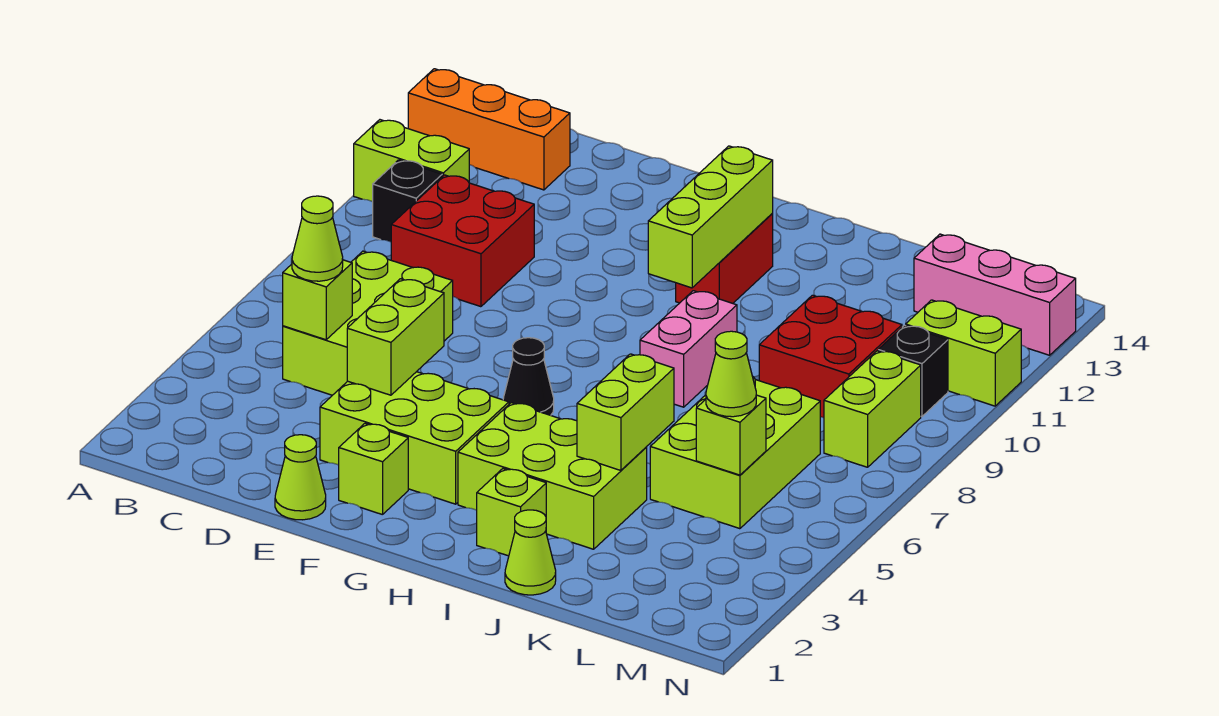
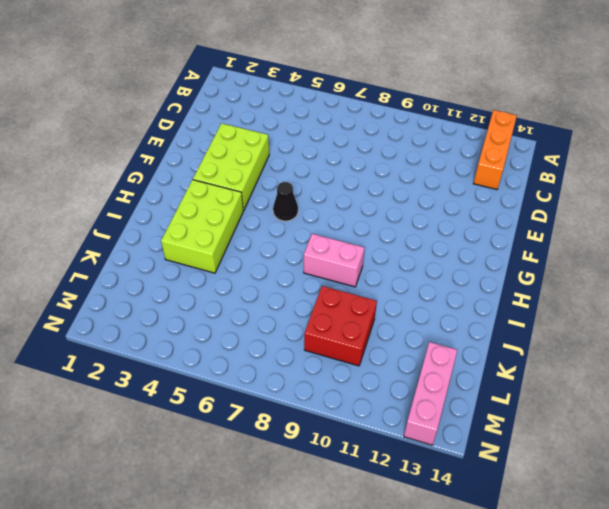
none -> lime 1x2 brick [354,120,469,202]
none -> black 1x1 brick [373,160,442,242]
none -> lime 2x3 brick [283,251,453,395]

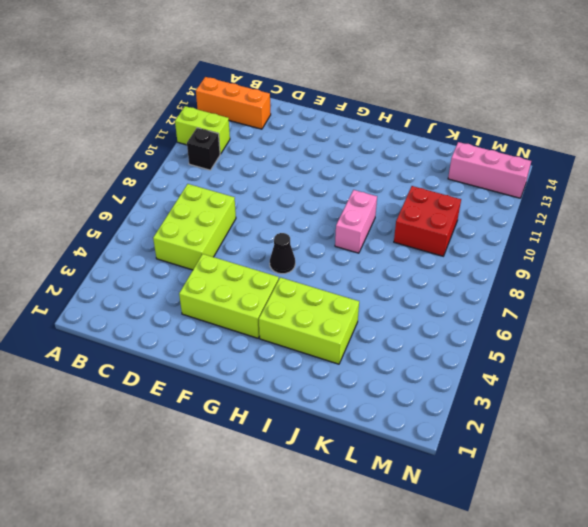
none -> red 2x2 brick [391,175,534,307]
none -> lime 1x1 cone [275,435,326,520]
none -> lime 1x1 brick [339,424,408,515]

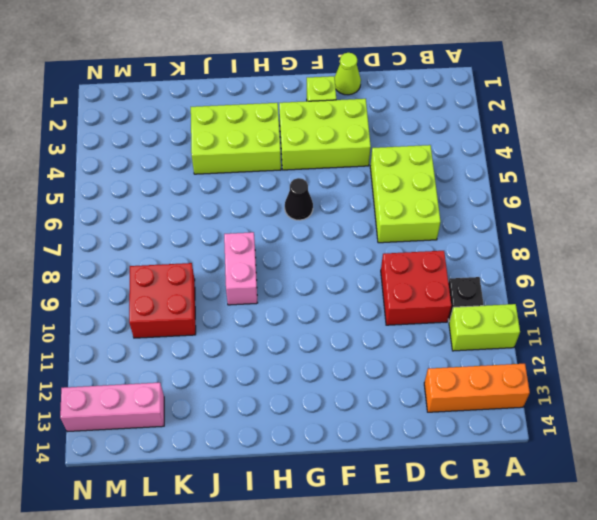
none -> red 1x2 brick [676,214,773,303]
none -> lime 1x1 brick [477,469,546,556]
none -> lime 1x1 cone [505,510,556,595]

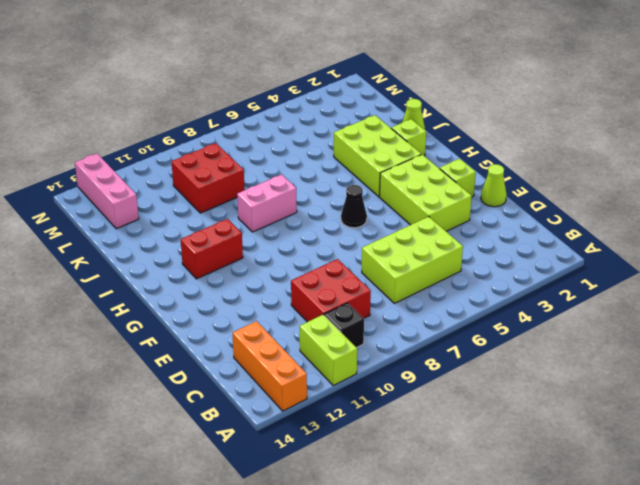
none -> lime 2x3 brick [650,377,820,529]
none -> lime 1x2 brick [824,351,921,467]
none -> black 1x1 brick [878,325,948,416]

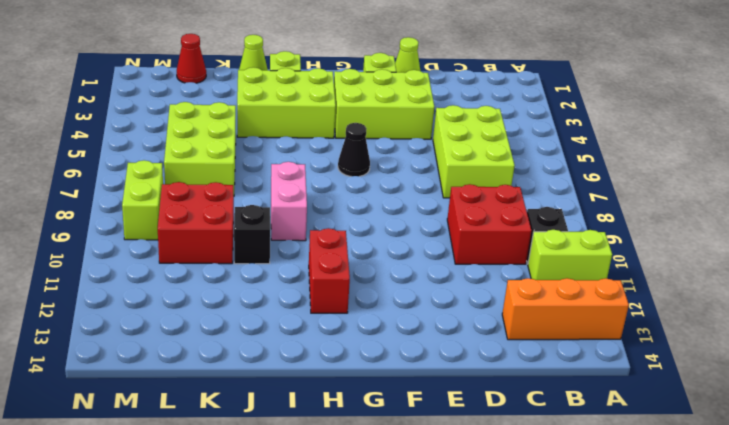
black 1x1 brick [234,205,270,264] -> black 1x1 brick moved to [878,325,948,416]
red 1x1 cone [177,34,206,83] -> none
none -> pink 1x3 brick [914,234,1076,355]
none -> lime 1x2 brick [906,300,1021,406]
none -> lime 1x1 brick [283,260,352,340]

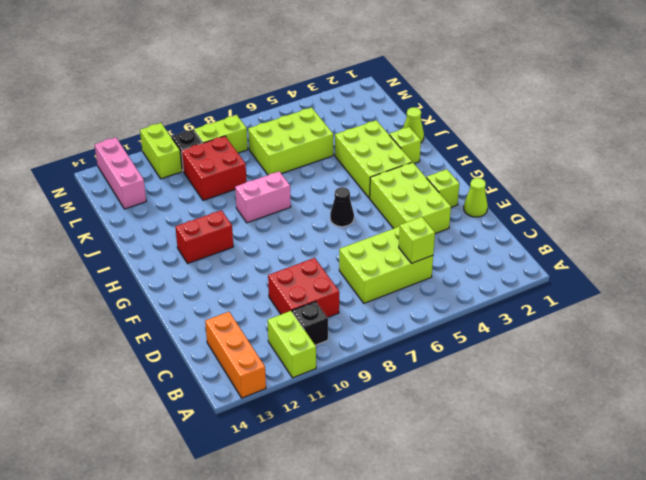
none -> lime 1x2 brick [347,279,444,395]
none -> lime 1x3 brick [648,146,773,288]
none -> lime 1x2 brick [577,354,674,470]

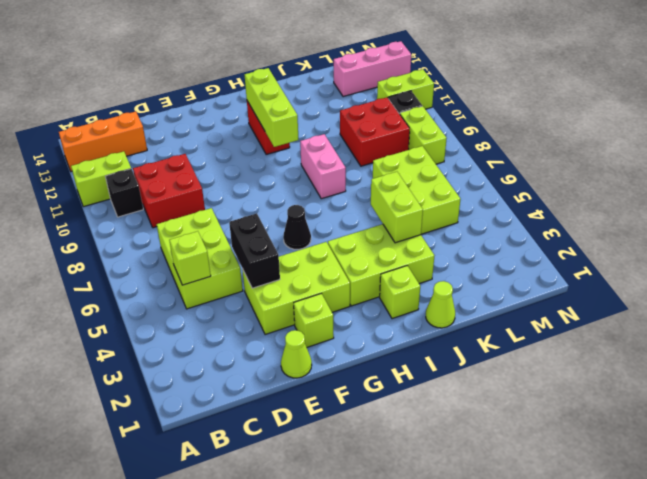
black 1x2 brick [229,214,280,288] -> lime 1x2 brick [347,279,444,395]
none -> lime 1x1 brick [696,395,766,475]
none -> lime 1x1 cone [292,196,343,281]
none -> lime 1x1 cone [706,331,756,417]

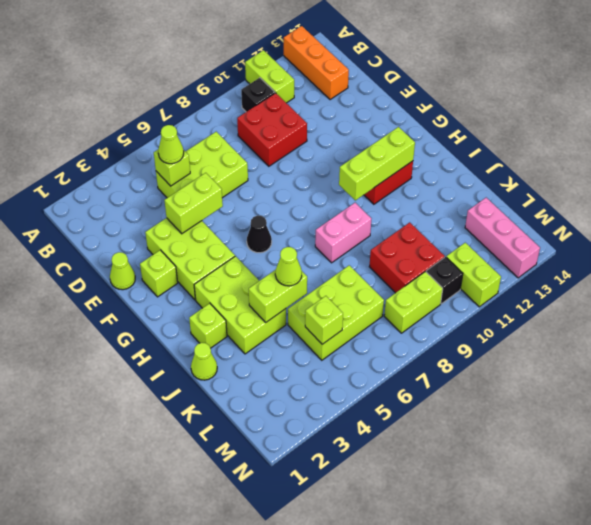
lime 1x1 cone [275,247,302,286] -> lime 1x1 cone moved to [706,331,756,417]

